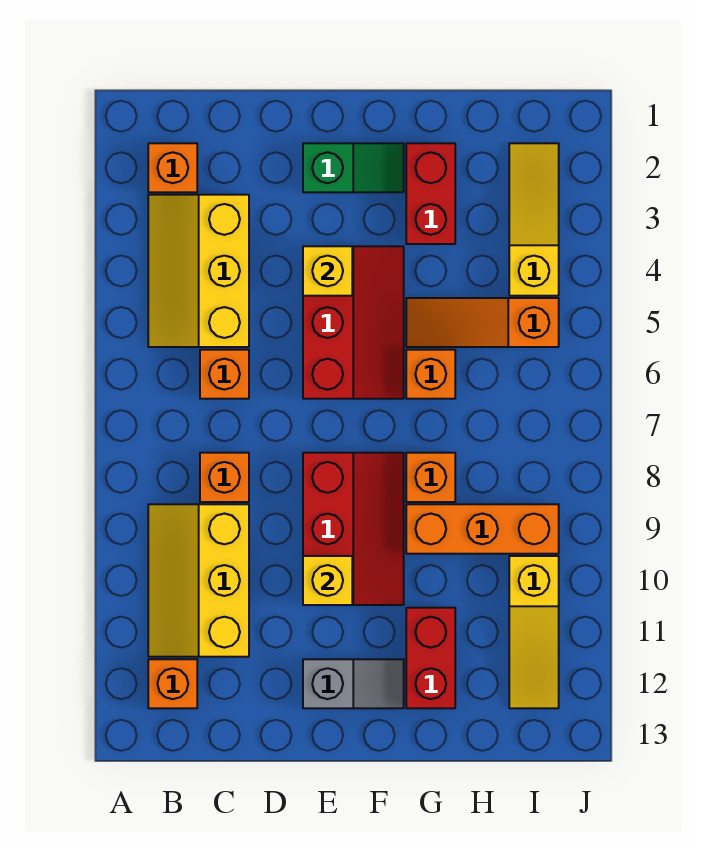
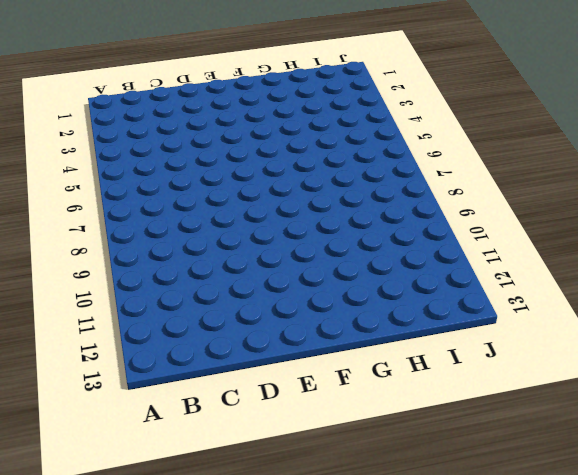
none -> orange 1x1 brick [148,143,197,192]
none -> yellow 2x3 slope [148,195,249,347]
none -> yellow 2x3 slope [148,504,249,657]

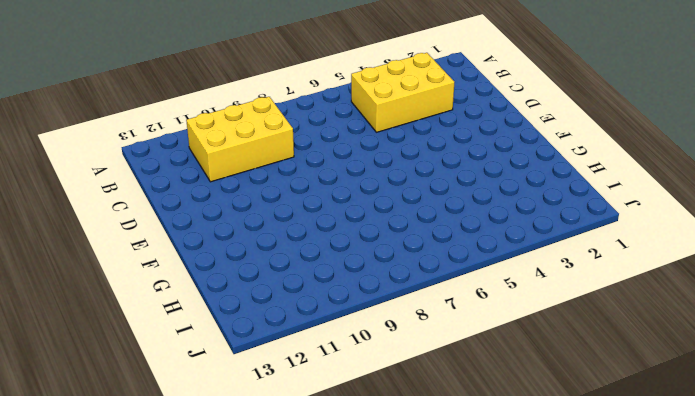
yellow 2x3 brick [351,53,454,132] -> yellow 2x3 slope [148,195,249,347]
yellow 2x3 brick [186,97,294,182] -> yellow 2x3 slope [148,504,249,657]
none -> orange 1x1 brick [148,143,197,192]
none -> orange 1x1 brick [148,659,197,708]
none -> orange 1x1 brick [200,350,249,399]

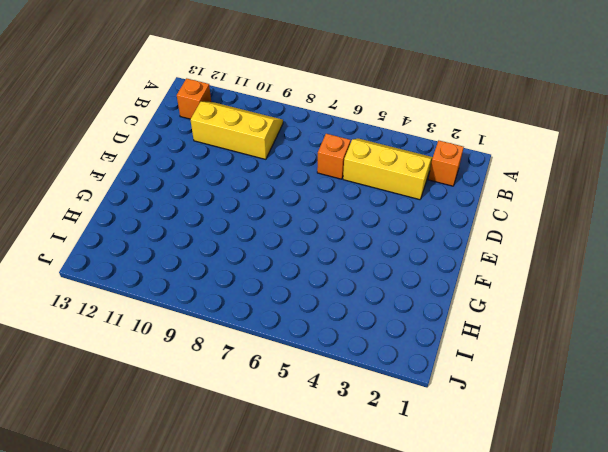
none -> orange 1x1 brick [200,453,249,502]
none -> green 1x2 slope [303,143,404,192]
none -> red 2x3 slope [303,246,404,399]

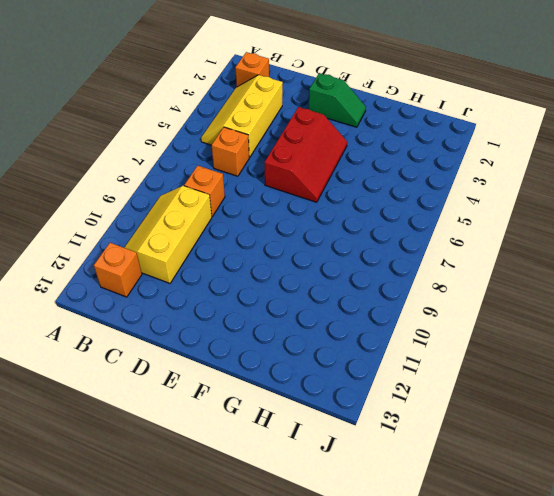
none -> red 2x3 slope [303,453,404,605]
none -> grey 1x2 slope [303,659,404,708]
none -> red 1x2 brick [406,143,455,244]

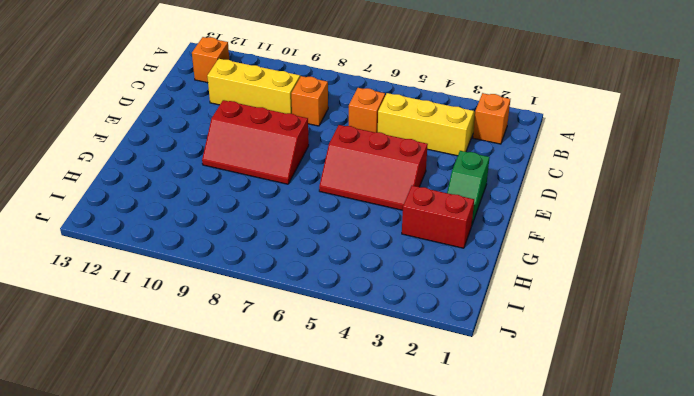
none -> grey 1x2 slope [303,659,404,708]
none -> orange 1x3 slope [406,298,559,347]
none -> orange 1x1 brick [406,350,455,399]

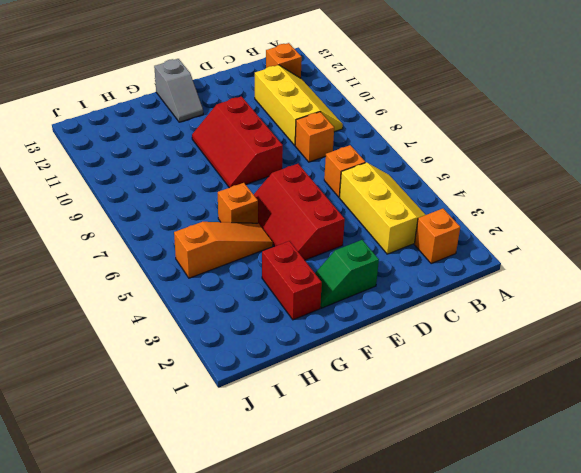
grey 1x2 slope [154,59,203,122] -> grey 1x2 slope turned to [303,659,404,708]
none -> orange 1x1 brick [406,453,455,502]
none -> orange 1x3 brick [406,504,559,554]
none -> red 1x2 brick [406,608,455,708]

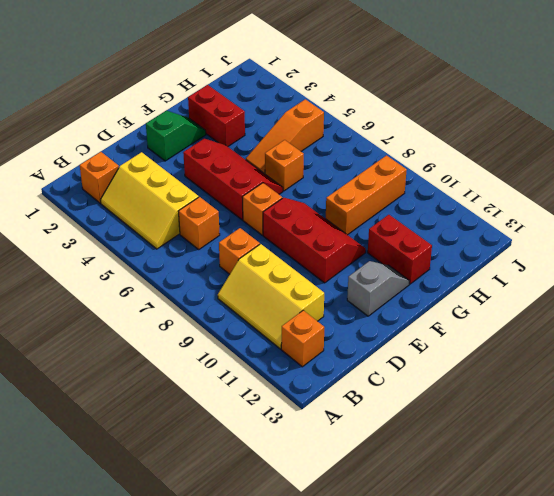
orange 1x1 brick [242,183,282,235] -> orange 1x1 brick moved to [406,453,455,502]
none -> yellow 1x3 slope [509,143,559,296]
none -> yellow 1x3 slope [509,556,559,708]
none -> yellow 1x1 brick [303,246,352,296]

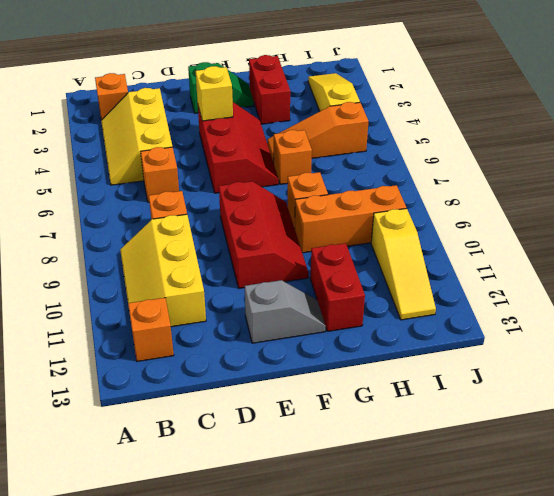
none -> yellow 1x1 brick [303,556,352,605]

